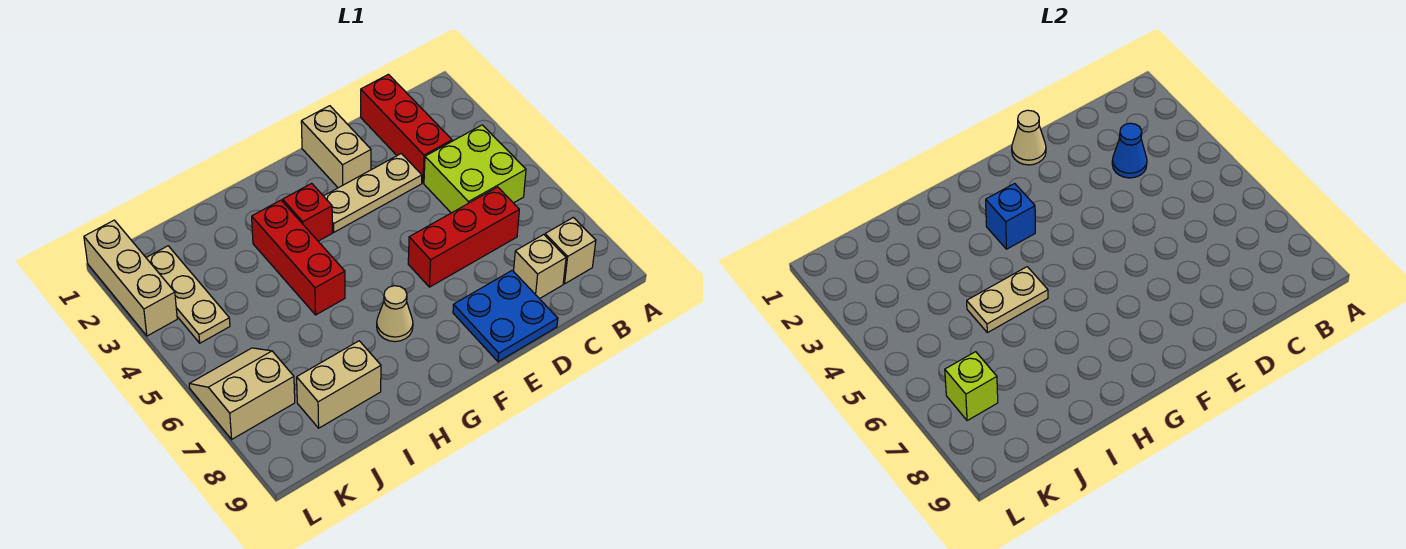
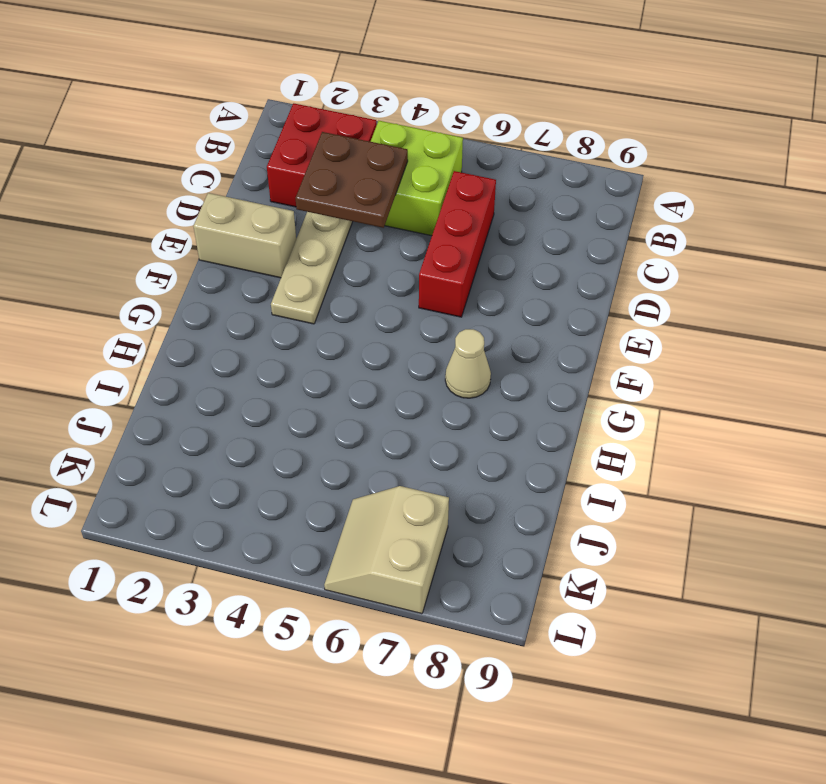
red 2x2 brick [267,103,377,207] -> red 1x3 brick [361,74,452,183]
brown 2x2 plate [296,132,408,228] -> blue 1x1 cone [1112,123,1147,178]
none -> tan 1x1 brick [545,217,596,284]
none -> tan 1x1 brick [514,235,566,299]
none -> blue 2x2 plate [453,270,558,362]

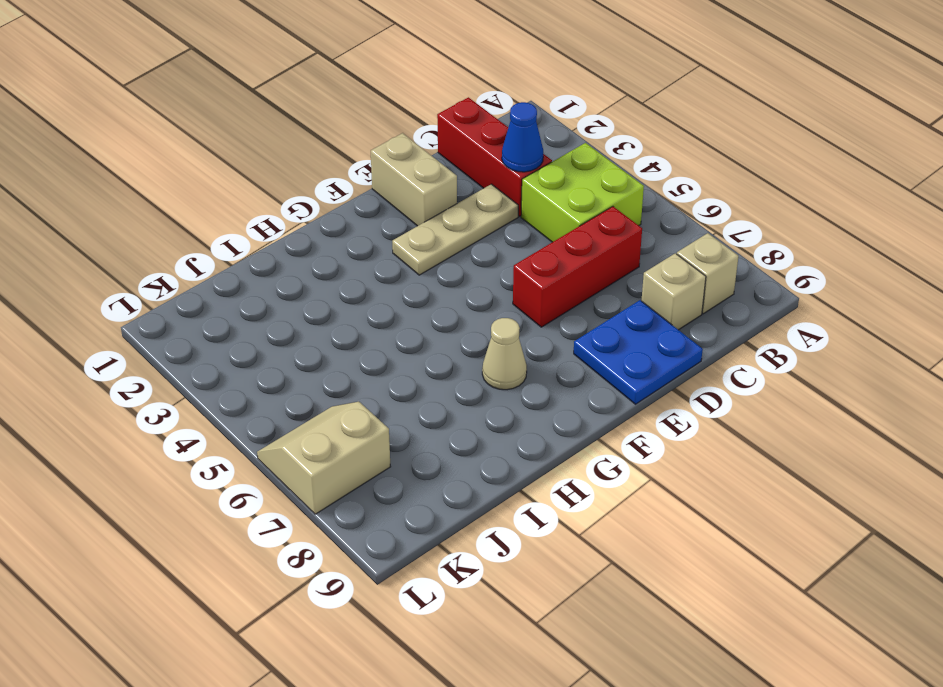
none -> red 1x1 brick [283,183,332,241]
none -> red 1x3 brick [252,200,345,315]
none -> tan 1x2 brick [297,341,381,428]

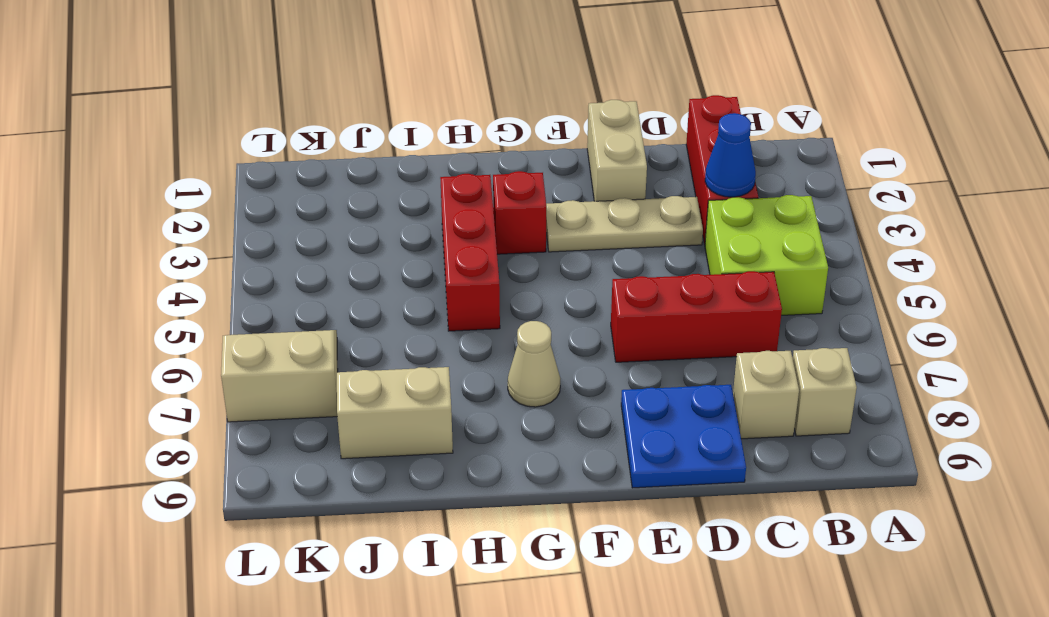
none -> tan 1x3 plate [146,246,230,343]
none -> tan 1x3 brick [84,220,177,336]
none -> tan 1x1 cone [1012,110,1046,165]

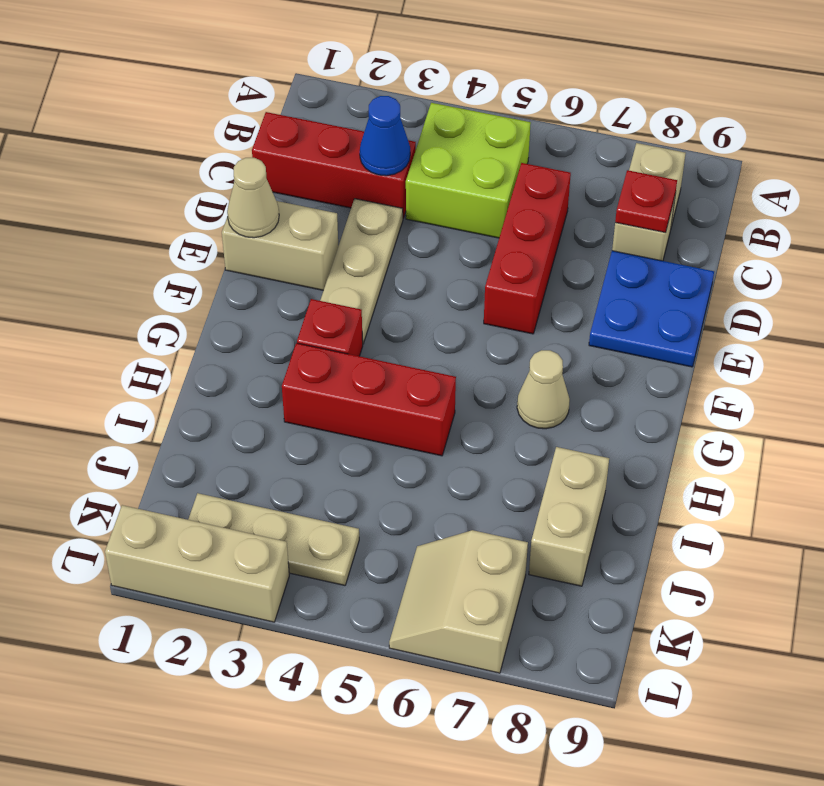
red 1x1 plate [615,170,677,233] -> none
none -> blue 1x1 brick [986,183,1035,249]
none -> tan 1x2 plate [967,267,1048,333]
none -> lime 1x1 brick [945,352,998,421]

